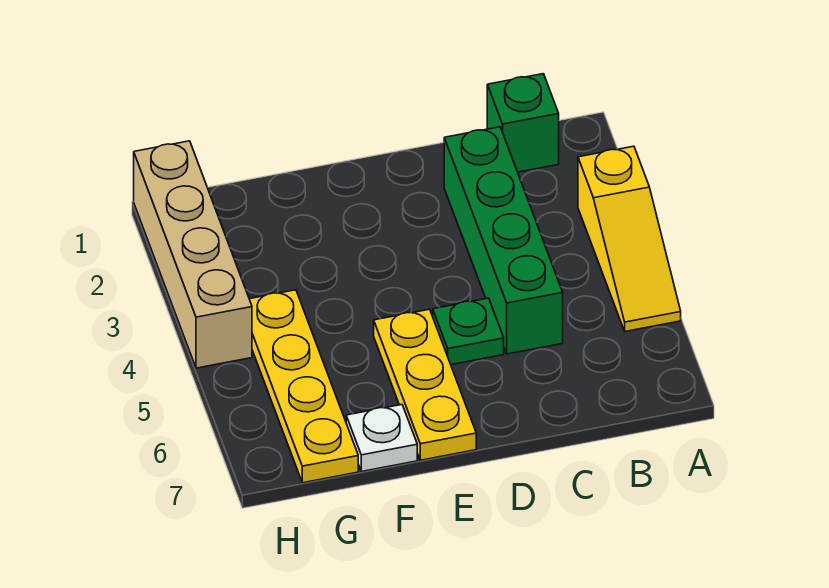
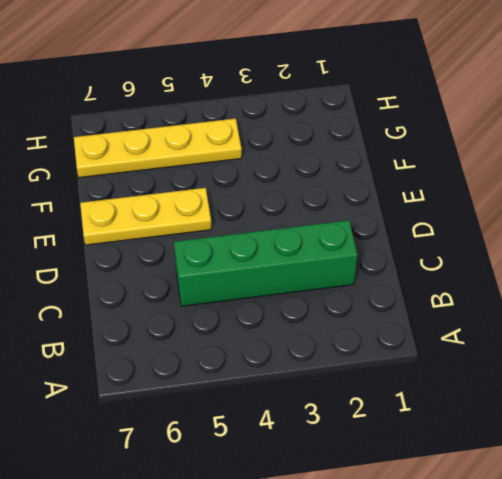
none -> yellow 1x3 slope [578,146,681,332]
none -> green 1x1 brick [487,74,559,172]

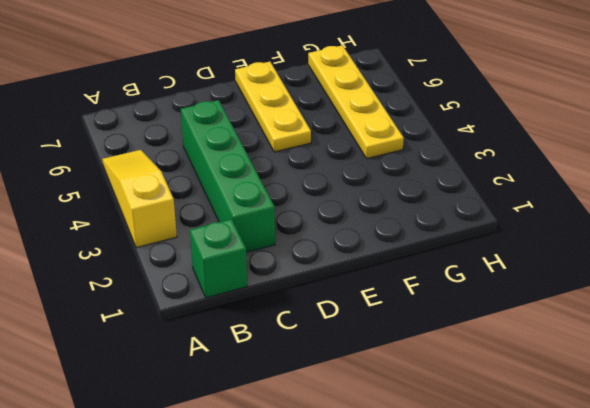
none -> green 1x1 plate [433,298,504,365]
none -> white 1x1 plate [346,405,417,472]

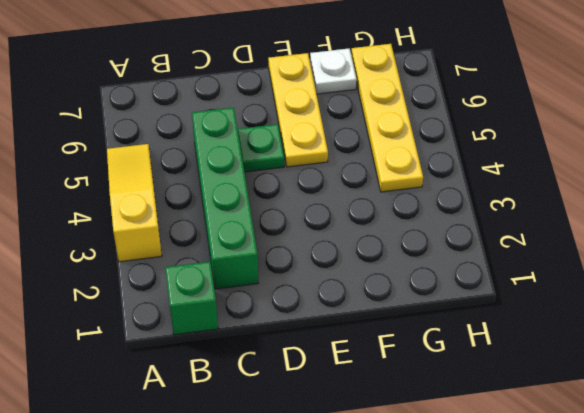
none -> tan 1x4 brick [134,141,252,368]

